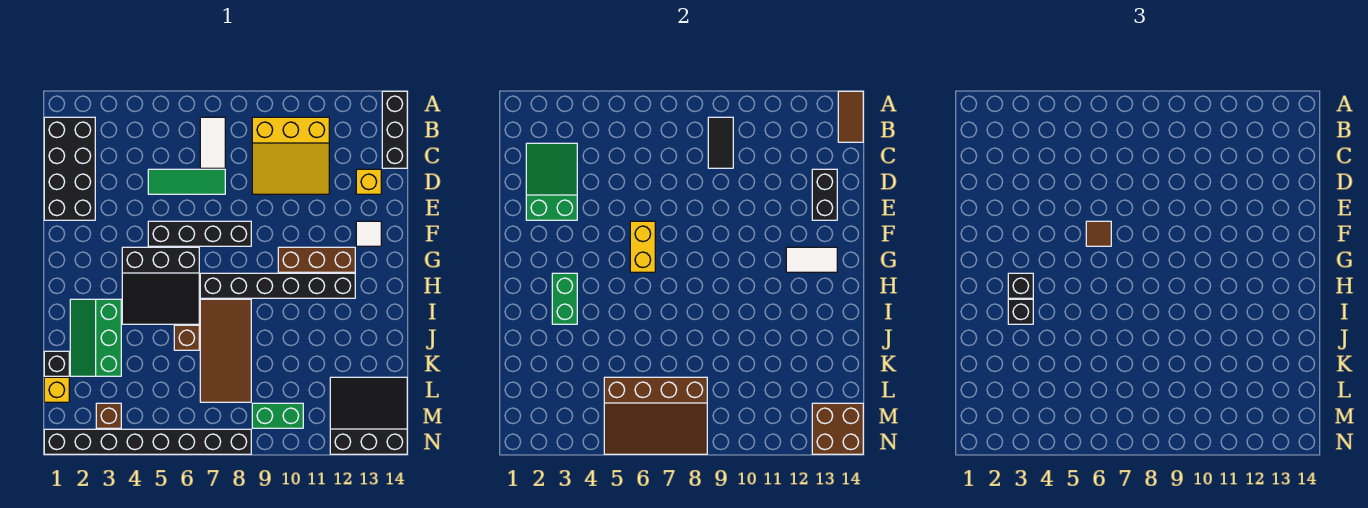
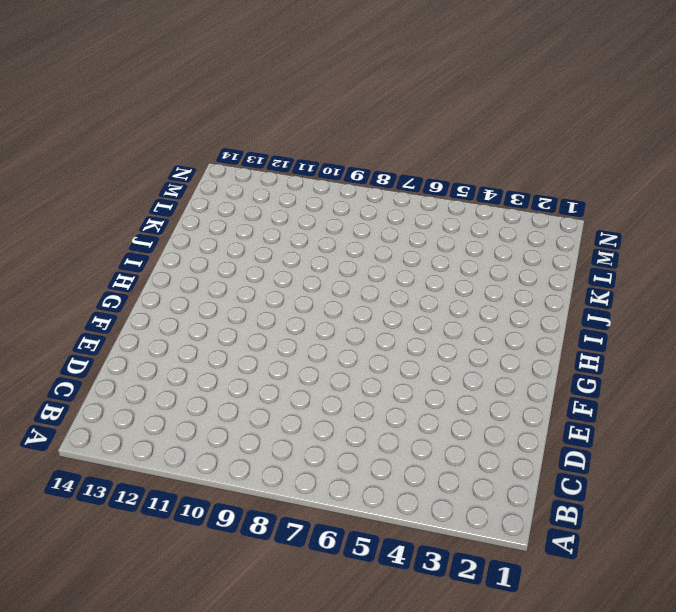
none -> black 1x3 brick [382,91,407,168]
none -> black 2x4 brick [44,117,95,220]
none -> white 1x2 tile [200,117,225,168]
none -> yellow 3x3 slope [252,117,329,194]

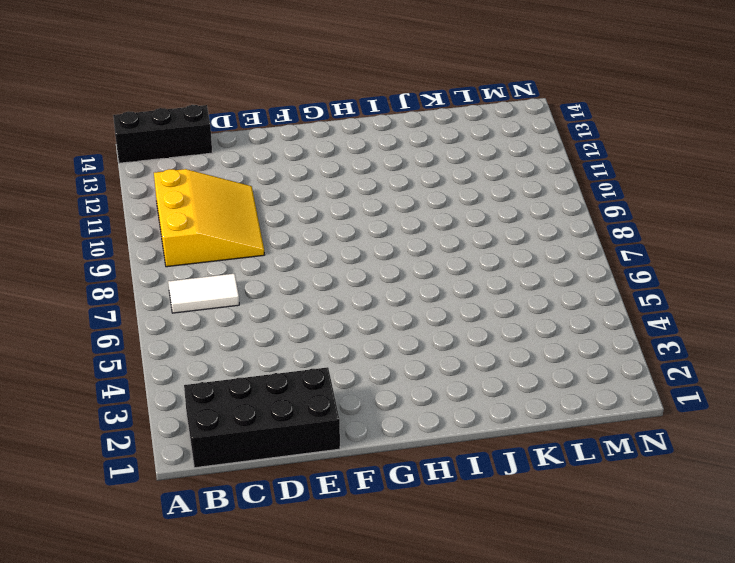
none -> green 1x3 tile [148,169,225,194]
none -> yellow 1x1 brick [356,169,381,194]
none -> black 1x4 brick [148,221,251,246]
none -> white 1x1 tile [356,221,381,246]

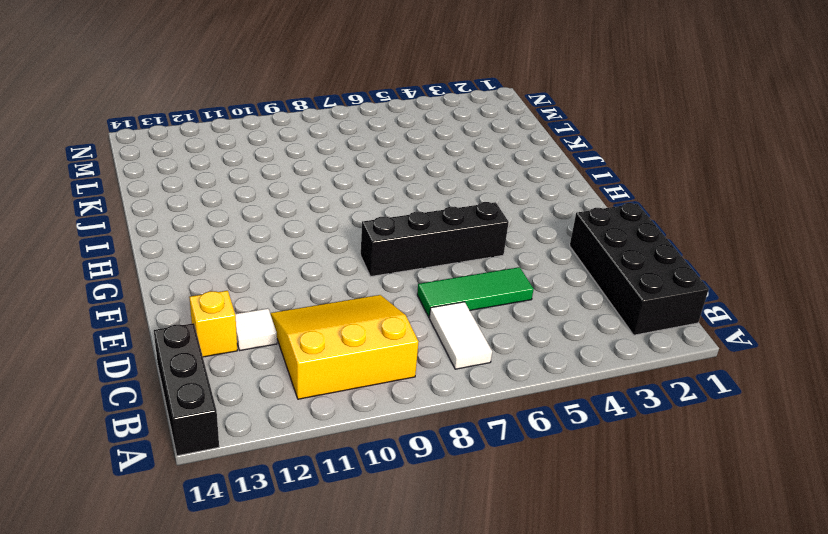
white 1x1 tile [235,308,277,350] -> white 1x1 tile moved to [356,221,381,246]
none -> black 3x3 slope [122,247,199,324]
none -> brown 1x3 brick [278,247,355,272]
none -> black 1x6 brick [200,273,355,298]
none -> green 2x3 slope [70,299,121,376]

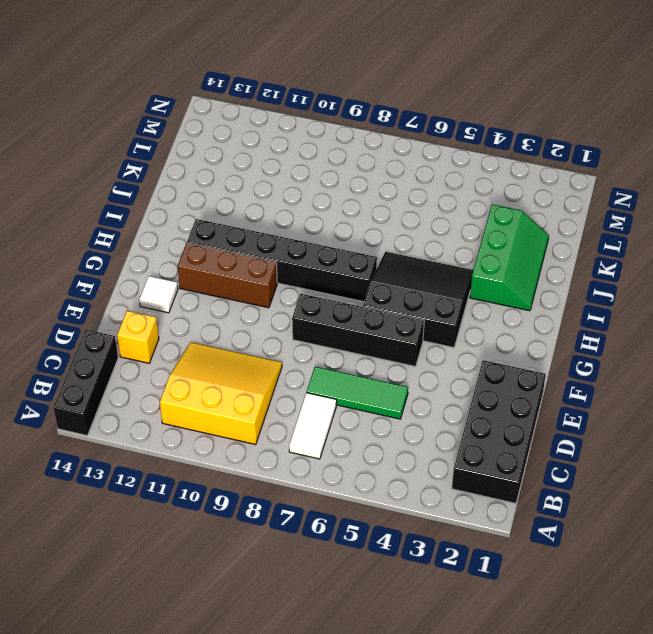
none -> brown 2x4 tile [200,299,251,402]
none -> brown 1x1 brick [174,325,199,350]
none -> black 1x1 brick [44,351,69,376]
none -> yellow 1x1 brick [44,377,69,402]

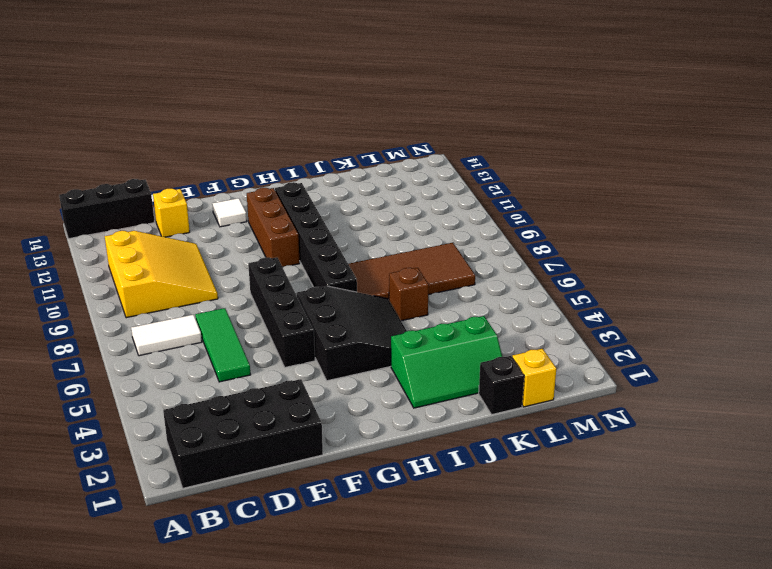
none -> black 3x3 slope [330,377,407,454]
none -> brown 1x1 brick [96,403,121,428]
none -> green 1x2 brick [252,403,303,428]
none -> black 1x8 brick [44,429,251,454]

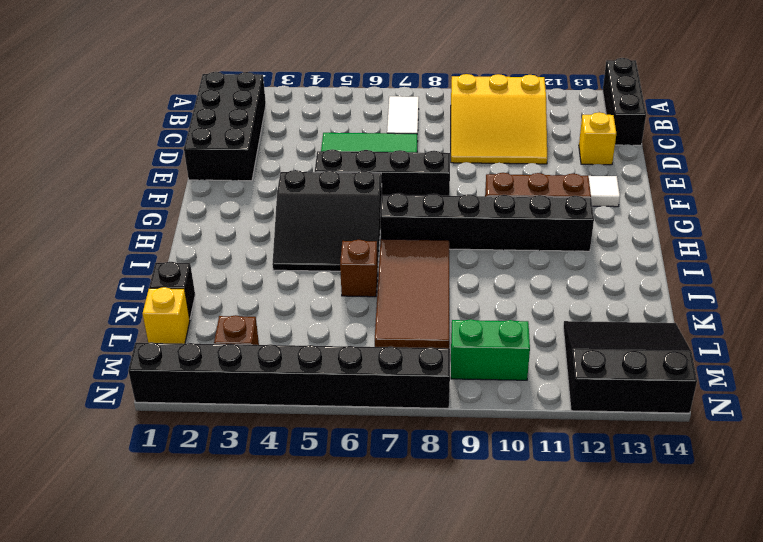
none -> green 2x3 slope [70,299,121,376]
none -> brown 1x2 tile [838,91,863,142]
none -> black 1x2 tile [708,117,733,168]
none -> green 2x3 slope [526,143,577,220]

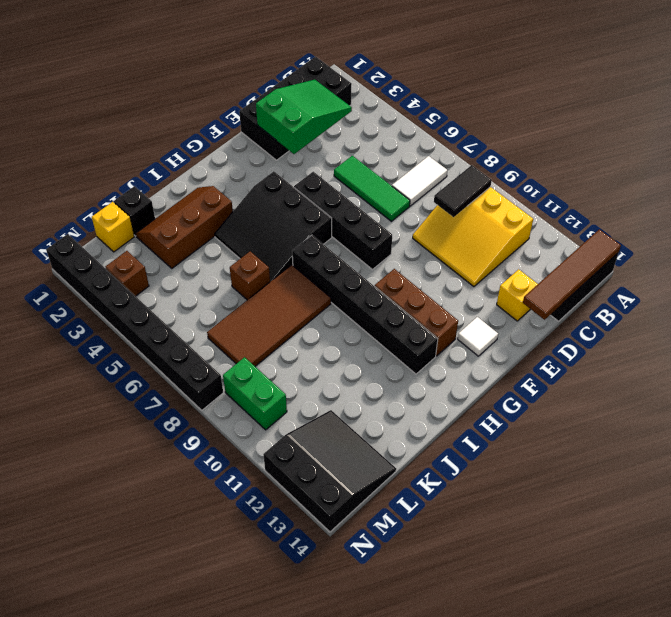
brown 1x4 tile [523,229,621,320] -> brown 1x2 tile [838,91,863,142]
brown 2x3 slope [136,186,233,268] -> green 2x3 slope [70,299,121,376]
none -> black 1x2 brick [812,169,837,220]
none -> yellow 1x2 brick [630,221,655,272]
none -> white 1x2 tile [786,247,837,272]
none -> green 1x2 brick [552,273,577,324]

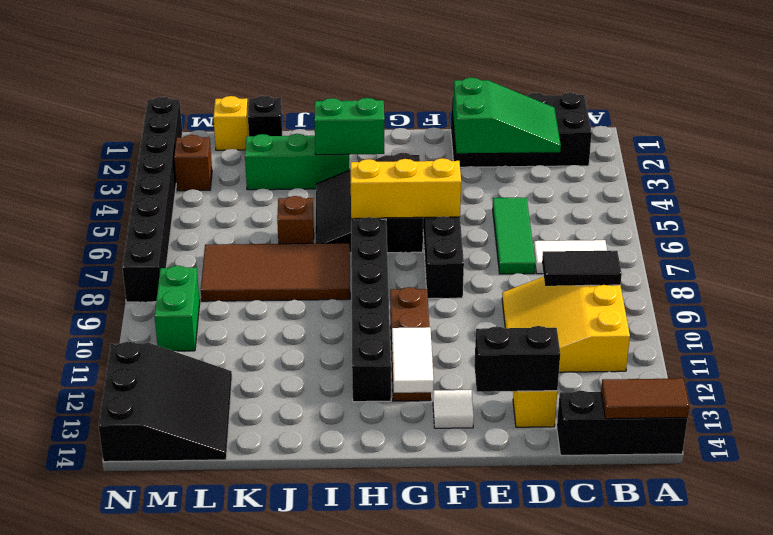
yellow 1x3 brick [351,158,461,218] -> yellow 1x2 brick [630,221,655,272]
none -> brown 3x4 slope [604,377,707,454]
none -> brown 2x2 brick [812,403,863,454]
none -> brown 1x1 tile [1086,221,1111,246]
none -> black 1x1 brick [1008,273,1033,298]

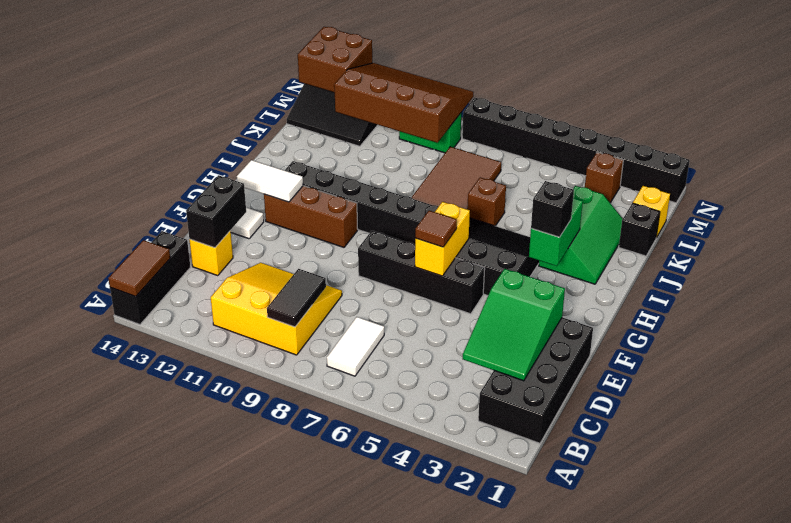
brown 3x4 slope [334,63,473,143] -> brown 3x4 slope moved to [604,377,707,454]
none -> green 1x3 tile [148,169,225,194]
none -> black 1x1 brick [1008,299,1033,324]

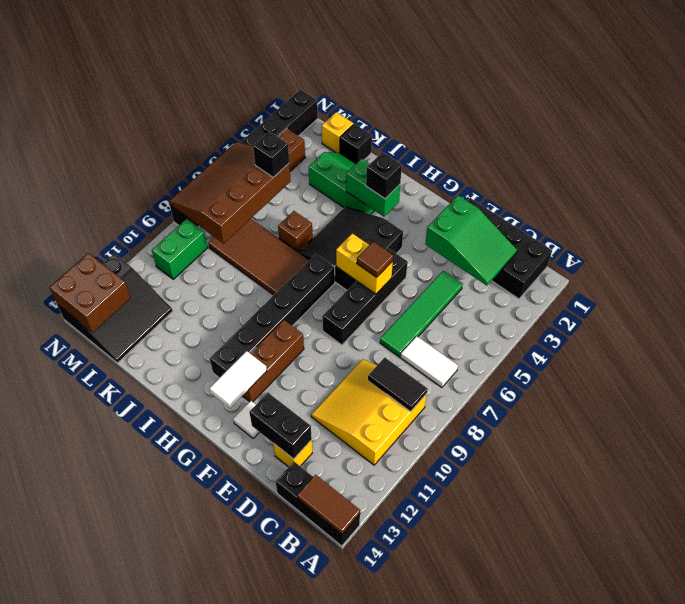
green 1x4 tile [380,271,463,357] -> green 1x3 tile [148,169,225,194]
black 1x1 brick [253,131,289,177] -> black 1x1 brick moved to [1008,299,1033,324]

